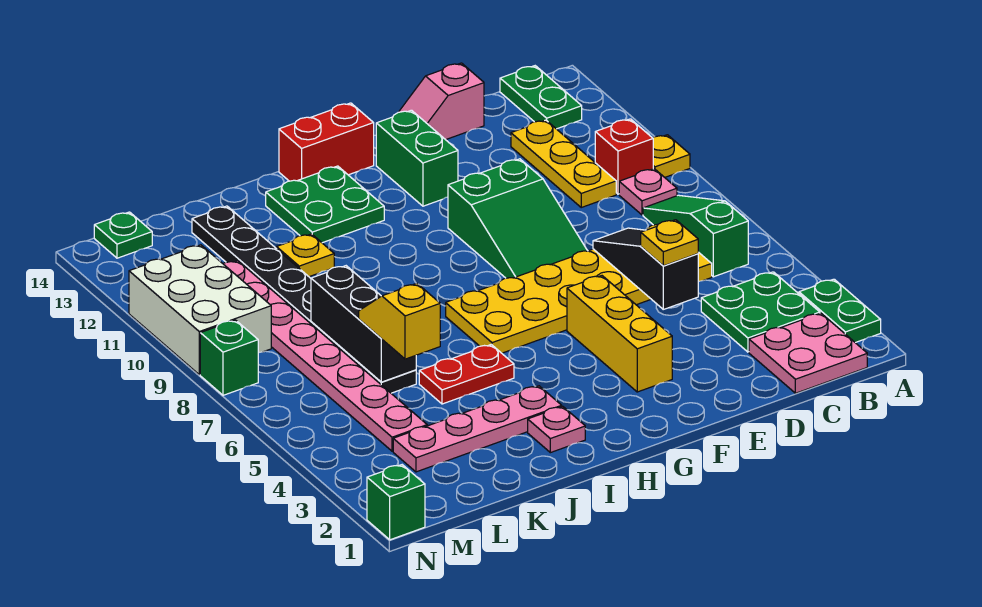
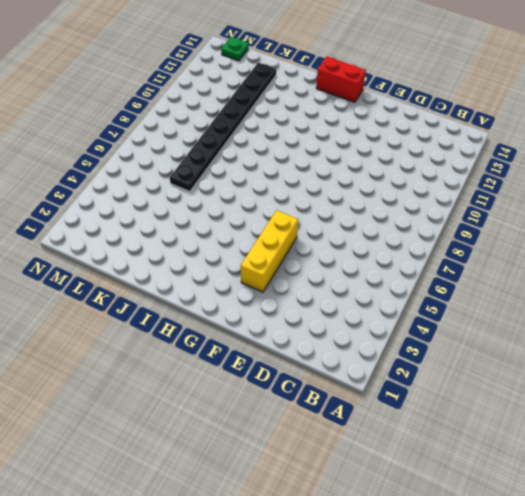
none -> green 1x2 plate [799,279,881,343]
none -> yellow 1x1 plate [653,135,690,177]
none -> pink 2x2 plate [749,313,867,393]
none -> green 2x2 plate [701,272,820,352]

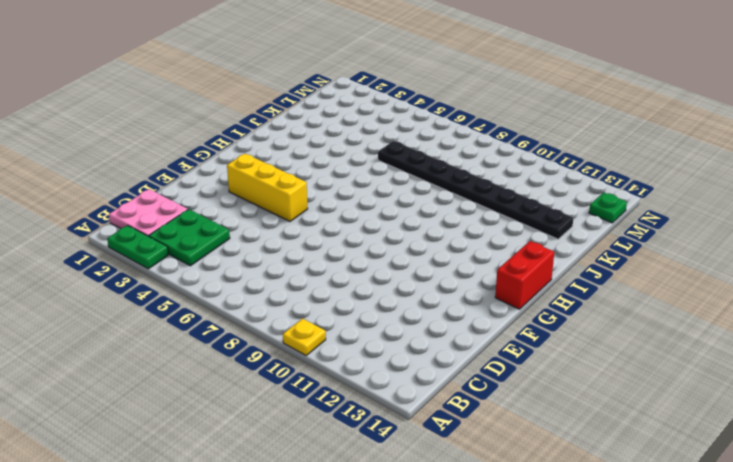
none -> green 1x3 slope [643,195,748,277]
none -> pink 1x1 plate [619,169,677,215]
none -> red 1x1 brick [595,119,653,194]
none -> green 1x2 plate [500,66,582,129]

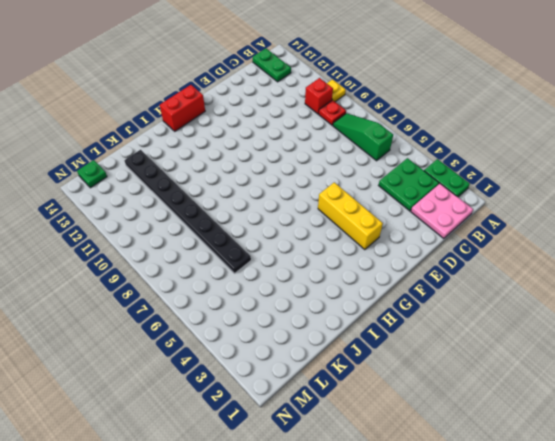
red 1x1 plate [319,100,346,125] -> pink 1x1 plate [619,169,677,215]
none -> yellow 2x6 plate [446,224,712,353]
none -> yellow 1x3 plate [511,120,616,207]
none -> pink 1x2 slope [399,63,484,140]
none -> green 2x3 slope [448,159,588,278]

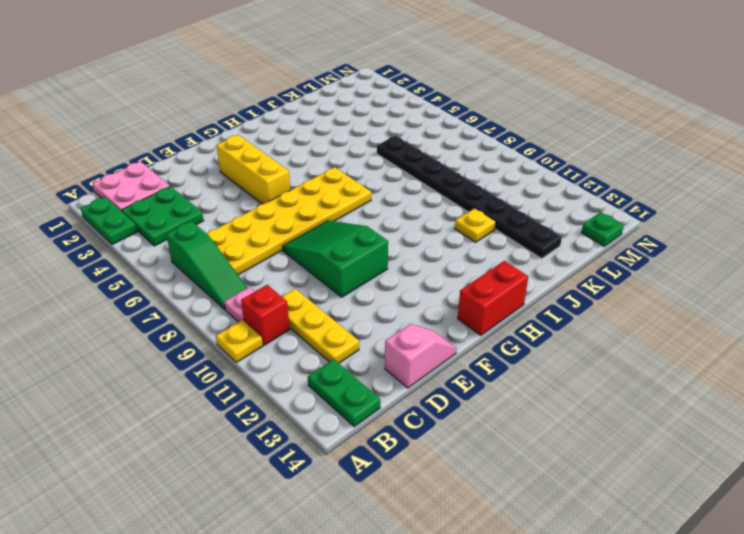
none -> green 1x2 brick [376,110,458,206]
none -> green 2x2 plate [266,166,384,243]
none -> pink 1x1 plate [528,406,585,453]
none -> pink 1x4 plate [393,386,562,472]

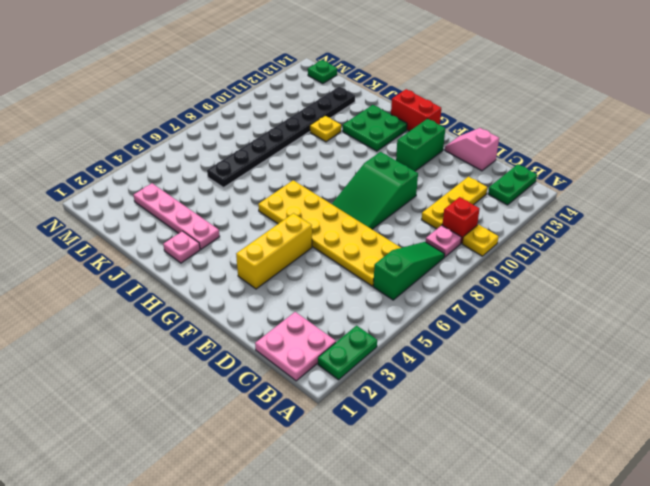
none -> green 2x2 plate [701,272,820,352]
none -> red 1x2 plate [419,345,514,404]
none -> pink 1x8 plate [223,261,427,451]
none -> white 2x3 brick [129,245,271,375]

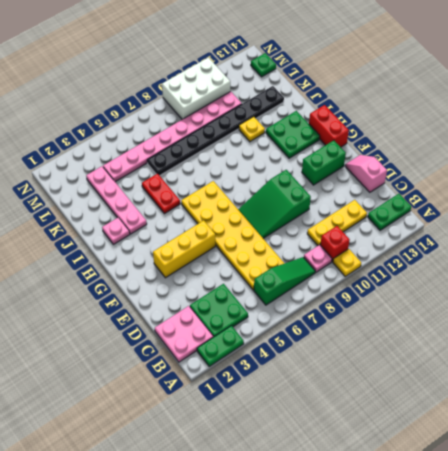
none -> green 1x1 brick [367,465,425,540]
none -> green 1x1 brick [200,320,258,395]
none -> black 1x3 slope [593,228,698,309]
none -> black 1x3 brick [311,266,416,382]

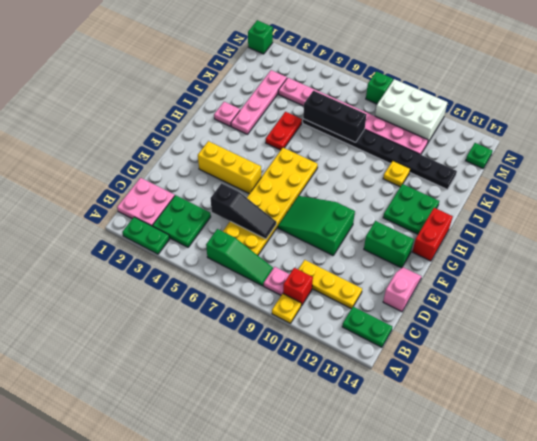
none -> yellow 1x1 plate [641,220,698,266]
none -> yellow 1x2 slope [359,283,440,359]

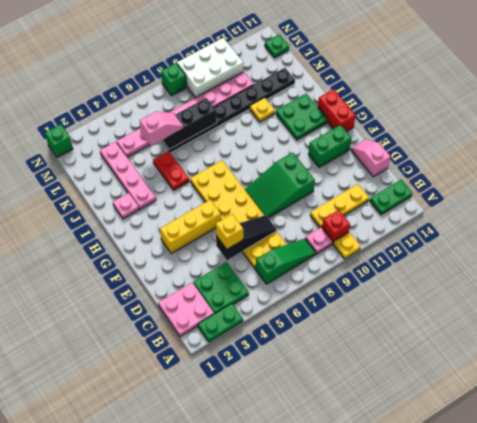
yellow 1x1 brick [216,214,243,249] -> yellow 1x1 plate [641,220,698,266]
pink 1x2 slope [140,111,184,146] -> yellow 1x2 slope [359,283,440,359]

